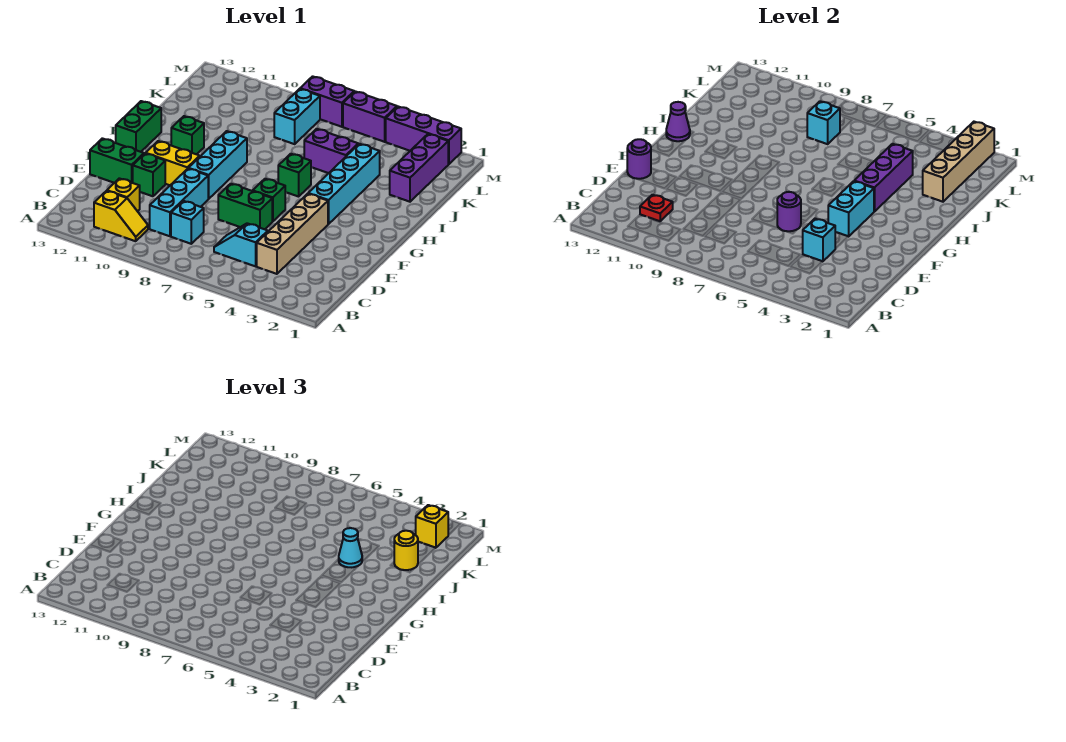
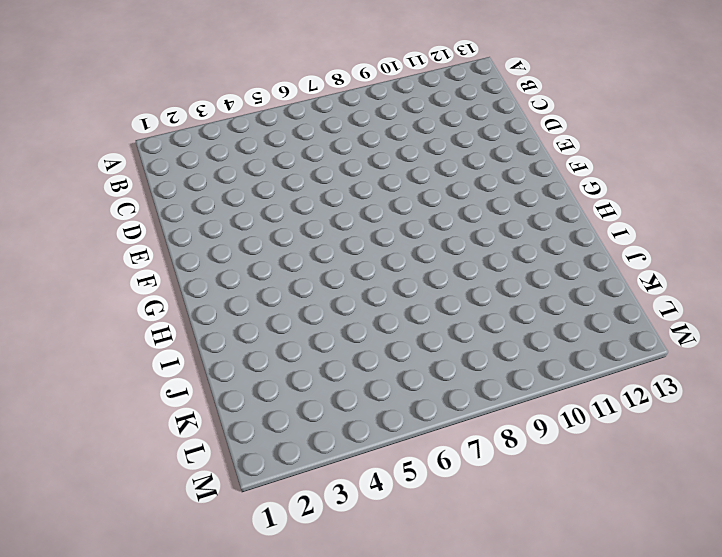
none -> yellow 1x2 slope [94,191,148,241]
none -> tan 1x4 brick [257,194,328,274]
none -> cyan 1x2 slope [214,223,268,266]
none -> cyan 1x1 brick [171,201,204,244]

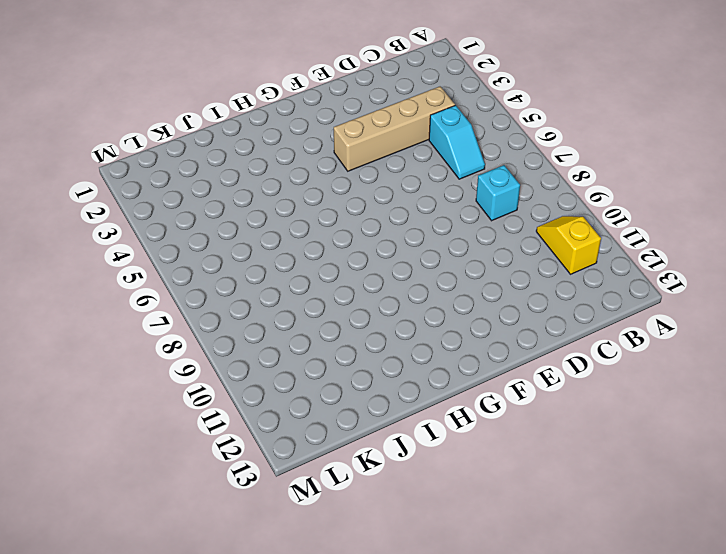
none -> cyan 1x3 brick [150,169,208,236]
none -> yellow 1x1 brick [107,178,140,211]
none -> green 1x2 brick [218,184,272,229]
none -> green 1x1 brick [133,153,165,196]

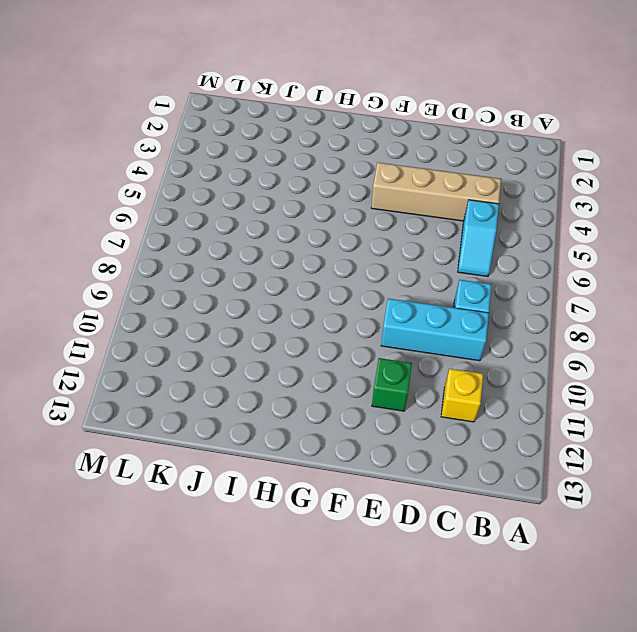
none -> yellow 1x2 slope [94,191,148,241]
none -> green 1x2 brick [218,184,272,229]
none -> green 1x2 brick [90,138,144,183]
none -> green 1x1 brick [253,179,285,221]

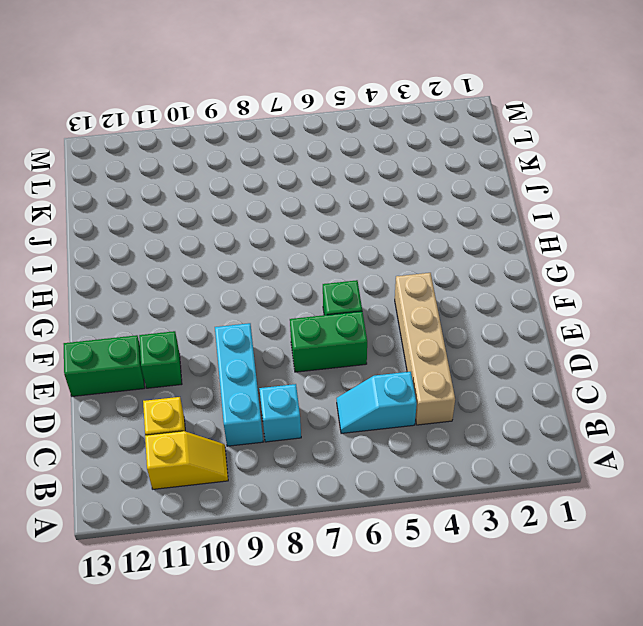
none -> cyan 1x3 brick [188,131,247,199]
none -> yellow 1x2 brick [146,141,200,185]
none -> cyan 1x4 brick [308,144,380,224]
none -> green 1x2 brick [116,101,161,152]

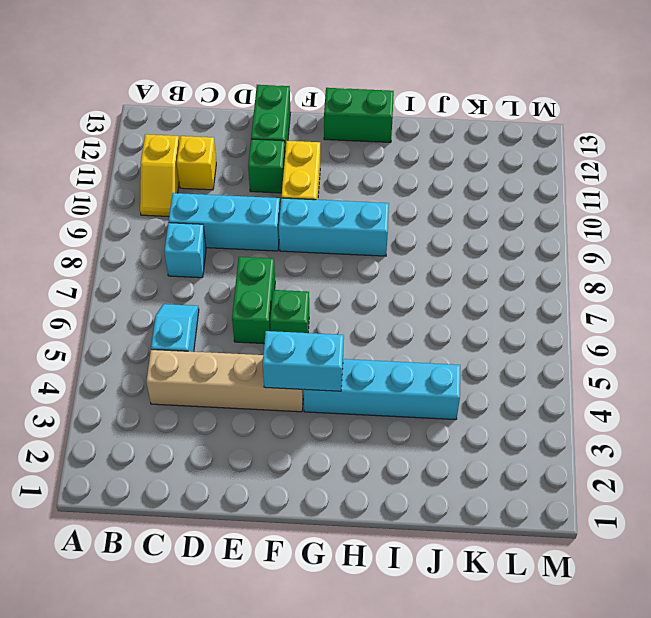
none -> green 1x1 brick [278,154,311,197]
none -> green 1x1 brick [171,116,204,154]
none -> purple 1x3 brick [390,134,448,202]
none -> purple 1x2 brick [304,129,358,173]

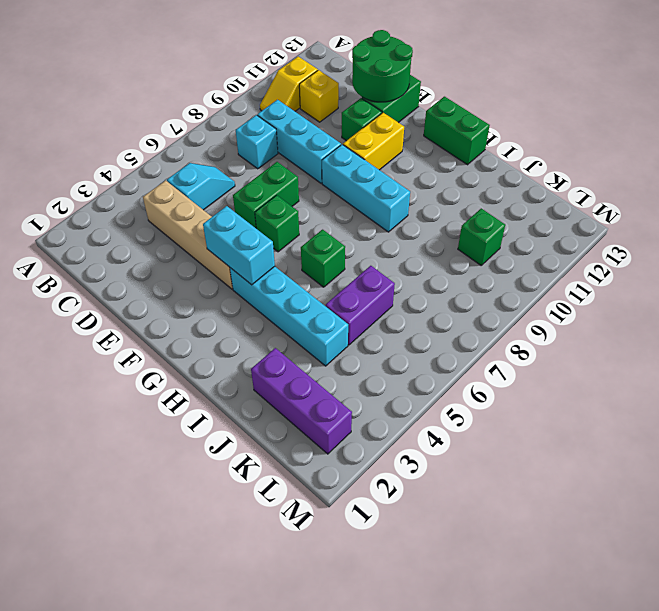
green 2x2 round brick [352,30,413,102] -> purple 1x1 round brick [627,139,651,179]
green 1x1 brick [458,208,505,265] -> green 1x1 brick moved to [171,116,204,154]
none -> cyan 1x2 brick [274,89,320,144]
none -> purple 1x3 brick [386,107,461,164]
none -> purple 1x2 brick [343,91,397,142]
none -> purple 1x2 brick [300,76,354,127]

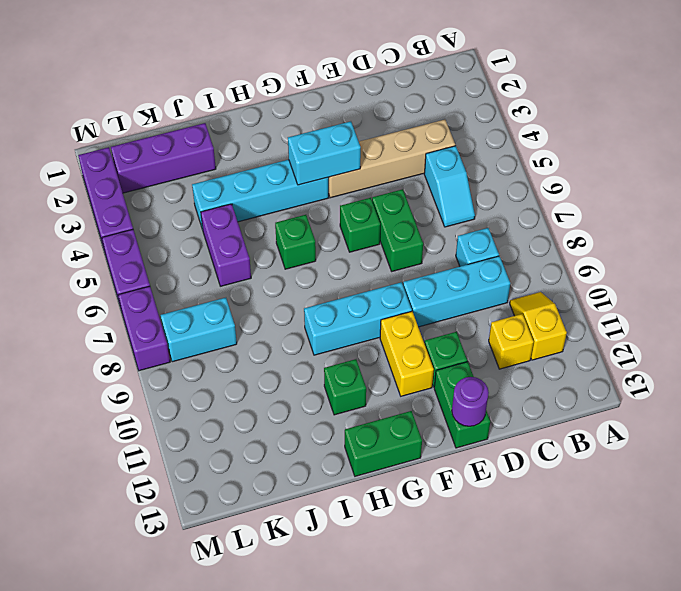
none -> red 1x1 plate [640,195,673,221]
none -> cyan 1x1 brick [803,219,835,262]
none -> purple 1x1 round brick [777,192,801,231]
none -> purple 1x3 brick [855,144,913,212]

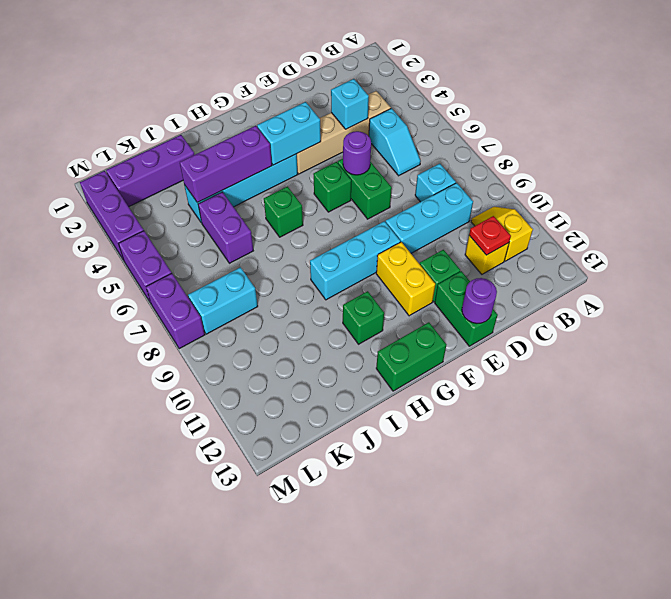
none -> purple 1x1 cone [666,102,690,141]
none -> tan 1x4 brick [923,122,994,202]
none -> cyan 1x1 brick [807,101,840,144]
none -> cyan 1x1 cone [339,528,362,567]

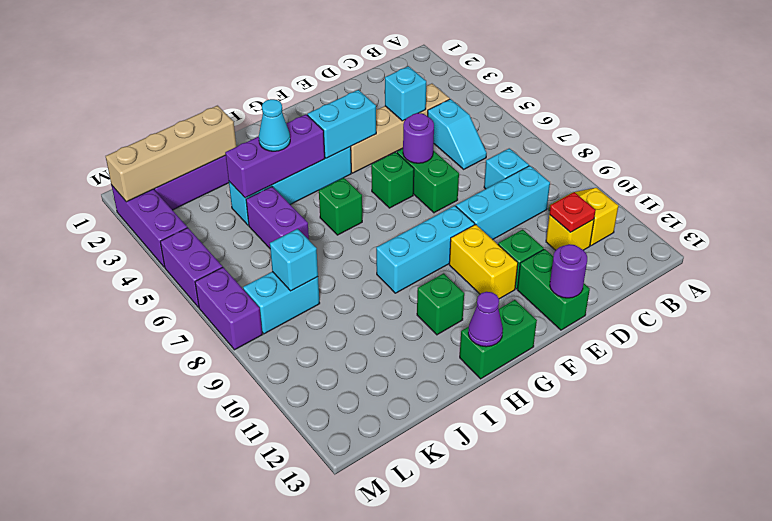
none -> yellow 1x1 round brick [394,531,418,570]
none -> yellow 1x1 brick [416,505,448,548]

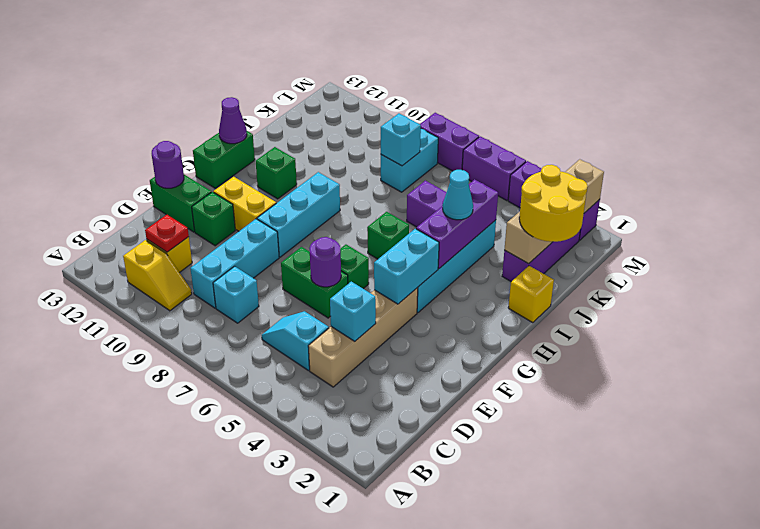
yellow 1x1 brick [508,266,554,323] -> yellow 1x1 brick moved to [416,505,448,548]
yellow 2x2 round brick [519,165,588,242] -> yellow 1x1 round brick [394,531,418,570]

